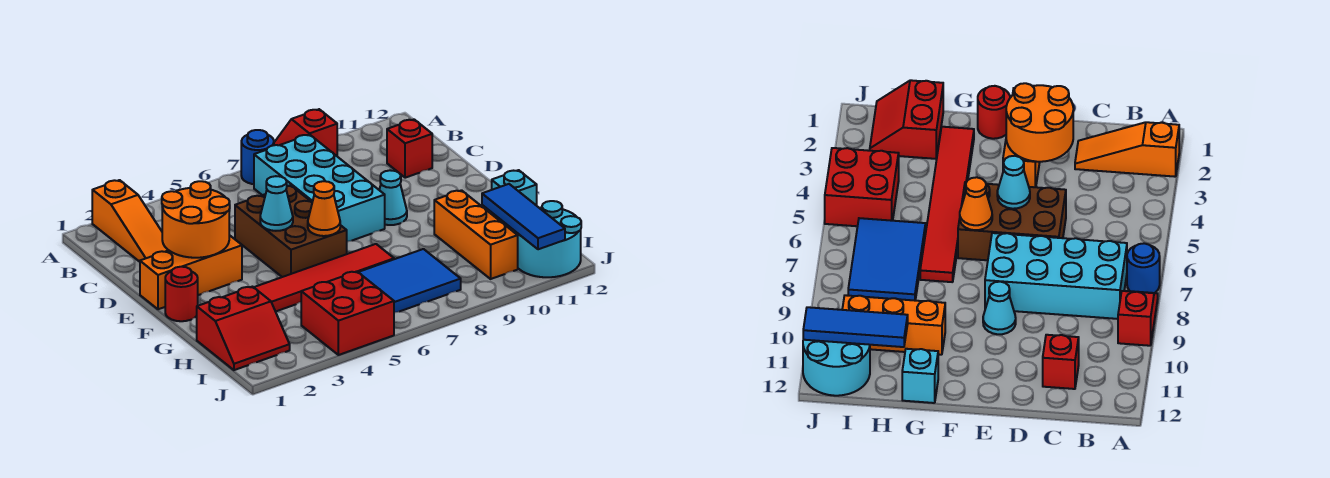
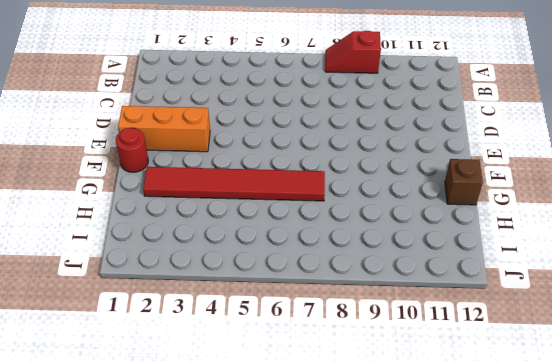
brown 1x1 brick [445,159,483,205] -> cyan 1x1 brick [492,170,537,228]
none -> orange 1x3 slope [92,180,168,262]
none -> blue 1x1 round brick [241,130,274,184]
none -> cyan 2x4 brick [254,135,385,241]

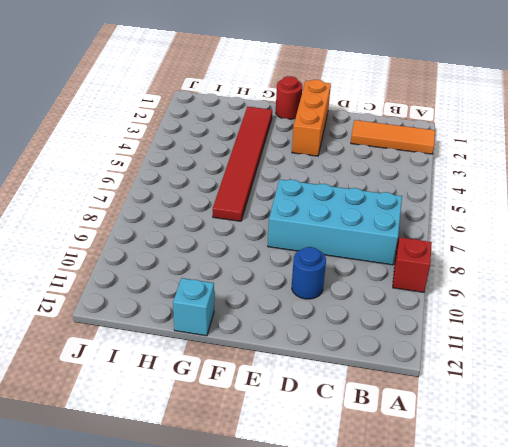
orange 1x3 tile [351,120,435,154] -> orange 1x3 slope [92,180,168,262]
blue 1x1 round brick [292,247,326,299] -> blue 1x1 round brick moved to [241,130,274,184]
none -> red 1x1 brick [387,119,432,178]
none -> brown 2x3 brick [235,185,347,277]
none -> cyan 1x1 cone [379,170,407,225]

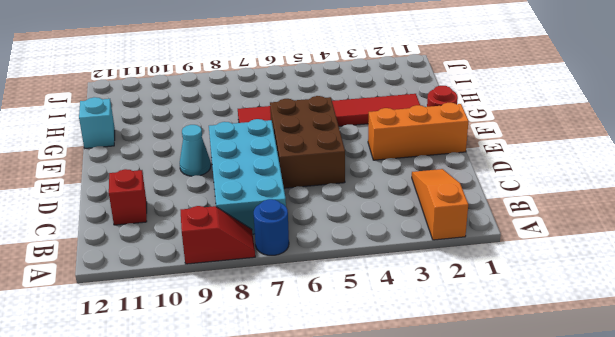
none -> orange 1x3 brick [434,190,518,279]
none -> red 2x2 slope [197,287,290,370]
none -> blue 2x3 tile [359,249,461,312]

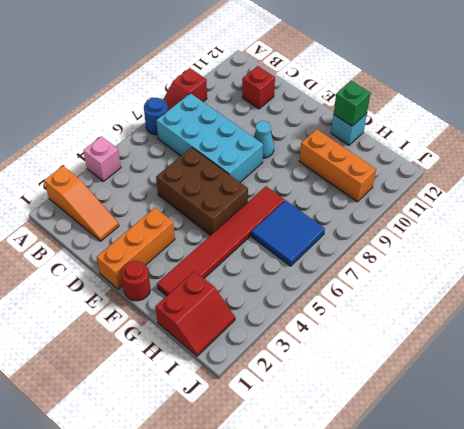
pink 1x1 brick [83,136,121,181] -> none
green 1x1 brick [334,81,371,126] -> none
blue 2x2 tile [251,200,325,266] -> blue 2x3 tile [359,249,461,312]
none -> red 2x2 brick [301,271,394,355]
none -> cyan 2x2 round brick [514,201,581,277]
none -> orange 2x2 round brick [162,181,230,258]

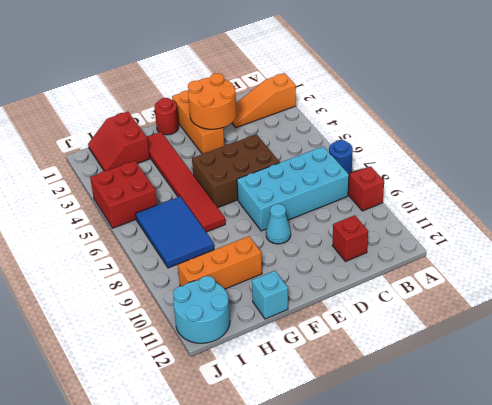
none -> cyan 1x1 cone [260,176,293,231]
none -> orange 1x1 cone [308,181,340,236]
none -> blue 1x3 tile [482,184,565,249]

